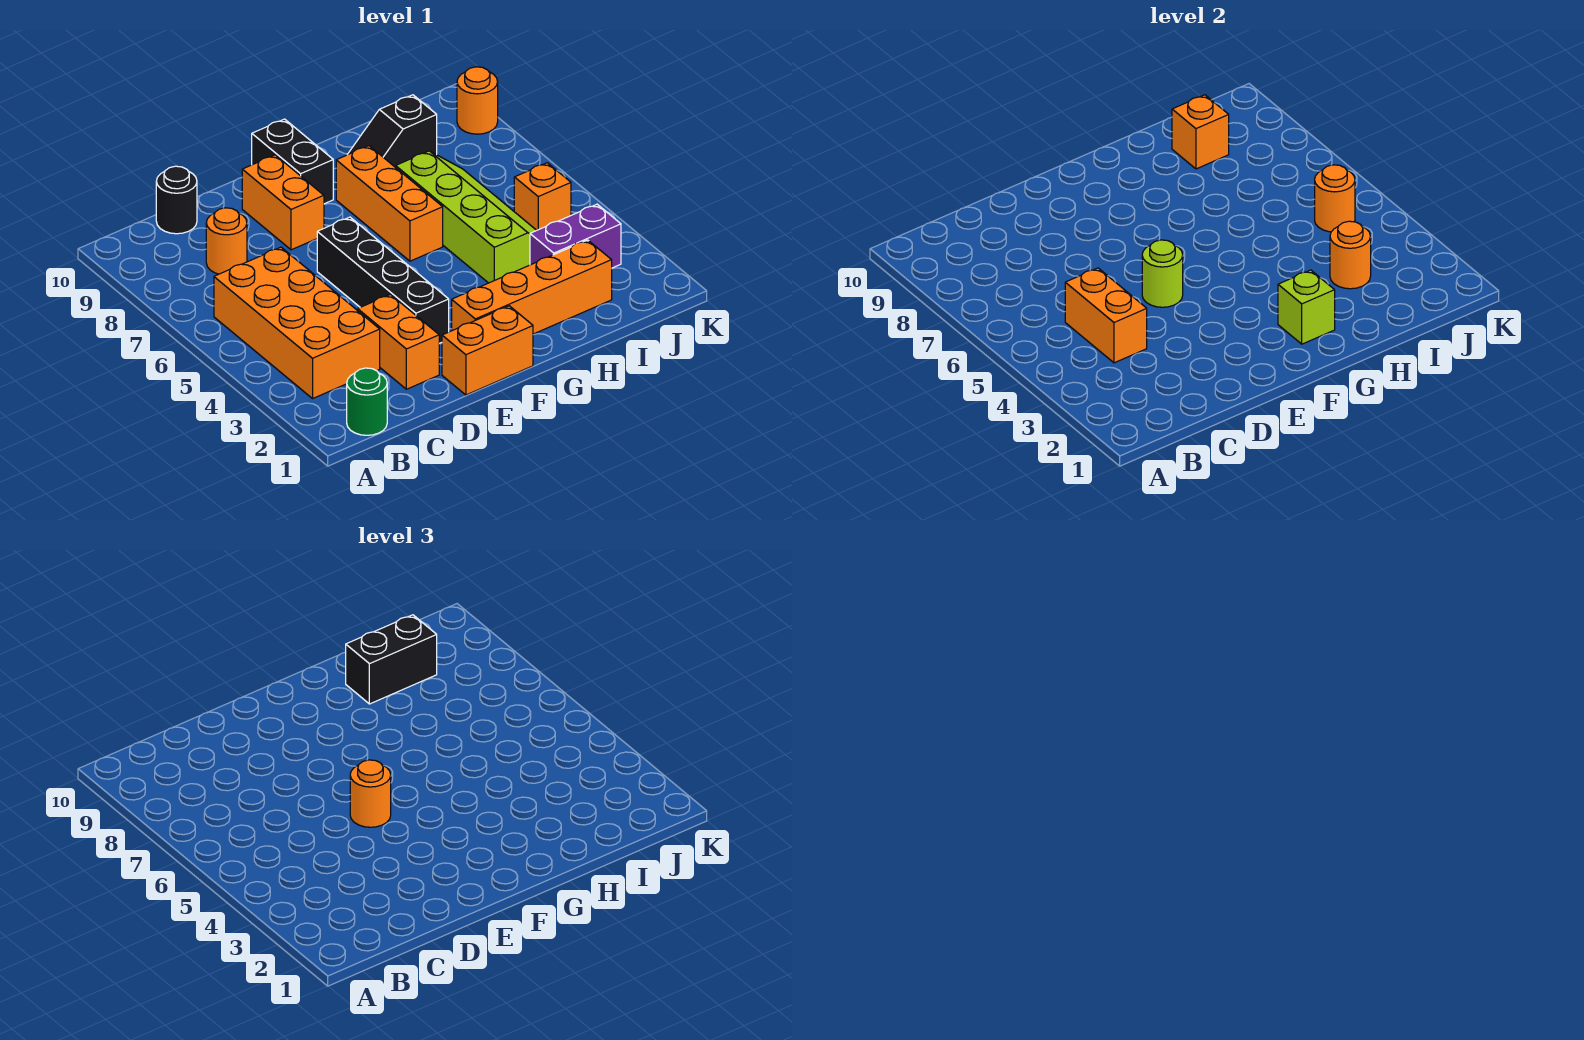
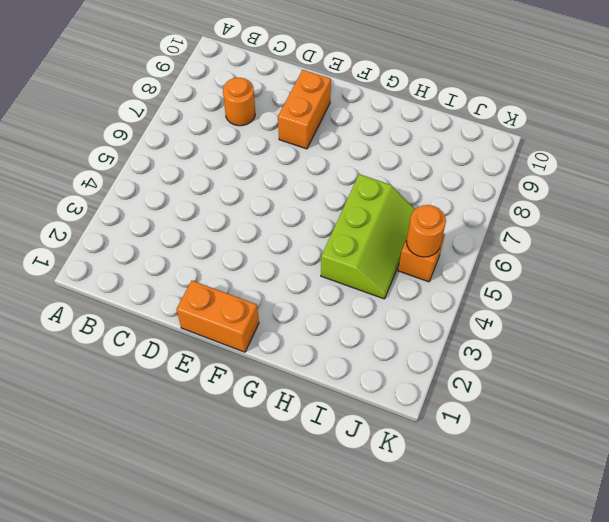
lime 2x3 slope [321,174,415,299] -> lime 2x4 slope [396,151,536,283]
none -> green 1x1 round brick [347,368,387,435]
none -> orange 2x4 brick [214,247,380,398]
none -> black 1x1 round brick [156,166,197,234]

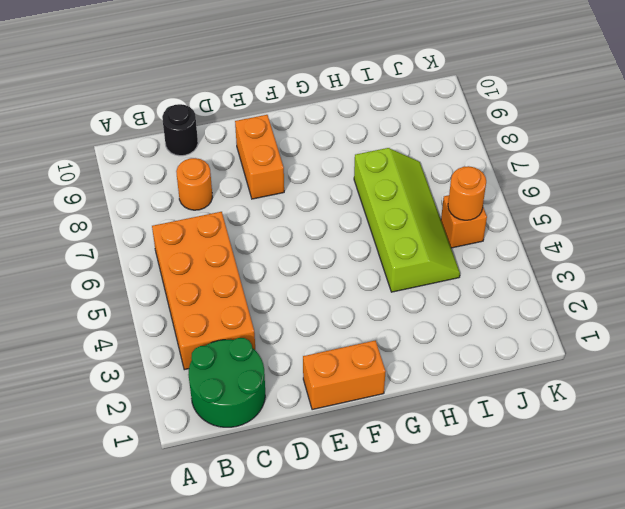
green 2x2 round brick [188,338,265,427] -> green 1x1 round brick [347,368,387,435]
none -> orange 1x2 brick [358,294,439,389]
none -> black 1x4 brick [317,217,449,343]
none -> orange 1x4 brick [452,240,612,334]

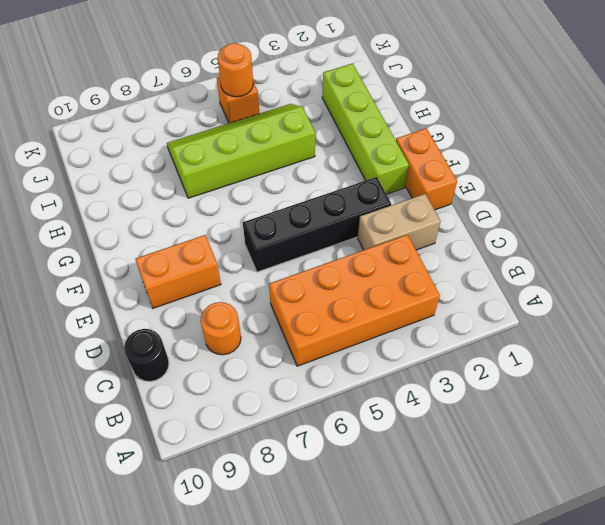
tan 1x2 brick [358,194,441,250] -> orange 1x2 brick [358,294,439,389]
lime 1x4 brick [322,63,409,194] -> orange 1x4 brick [452,240,612,334]
none -> green 1x1 round brick [347,368,387,435]
none -> black 1x2 brick [252,119,333,204]
none -> orange 1x3 brick [336,146,443,261]

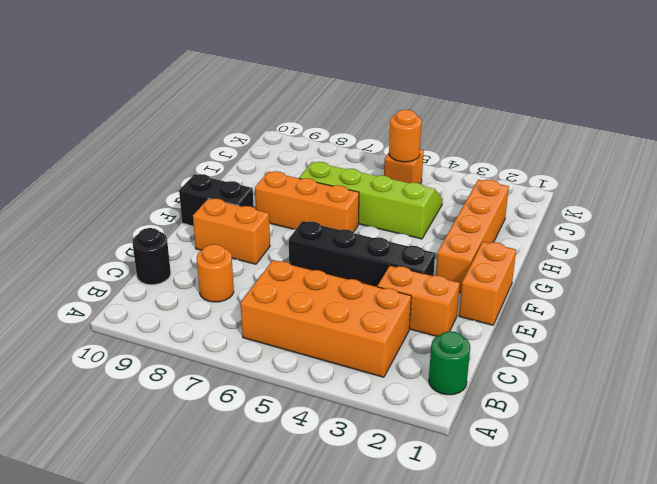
none -> black 1x2 slope [347,95,437,167]
none -> purple 1x2 brick [530,204,621,268]
none -> orange 1x1 round brick [457,67,498,134]

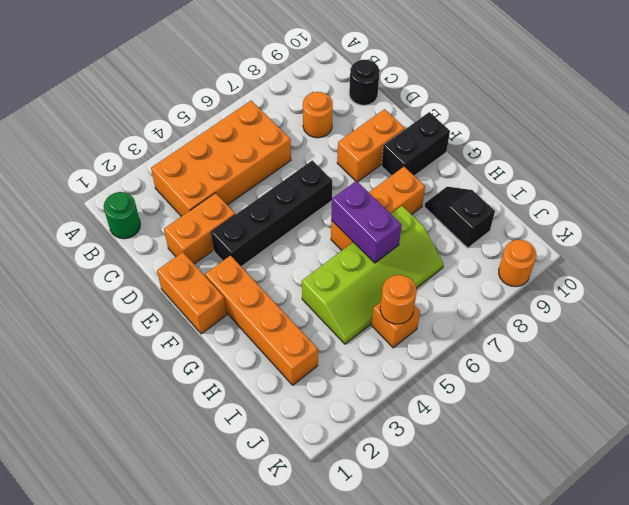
purple 1x2 brick [331,181,401,263] -> purple 1x2 brick moved to [530,204,621,268]
none -> orange 1x2 brick [1065,268,1147,363]
none -> lime 1x1 round brick [1142,240,1183,307]
none -> lime 1x1 brick [1278,270,1335,344]

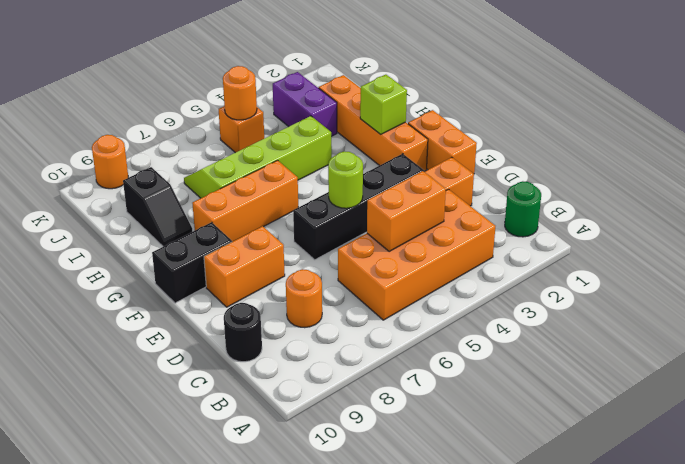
none -> orange 1x1 round brick [1330,221,1371,289]
none -> orange 1x1 brick [1172,95,1229,169]
none -> orange 1x1 round brick [350,760,391,827]

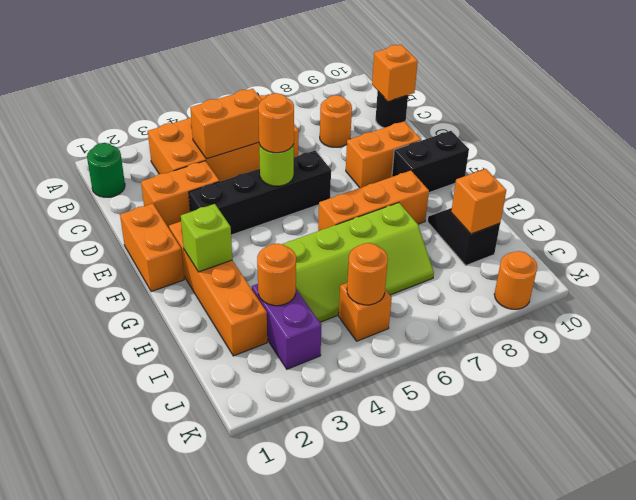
orange 1x1 brick [372,45,418,101] -> none
none -> black 1x2 brick [346,615,437,704]

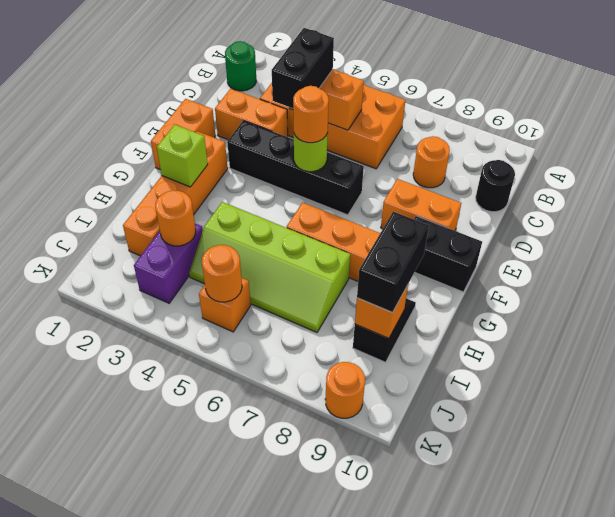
black 1x2 brick [272,28,334,108] -> none

